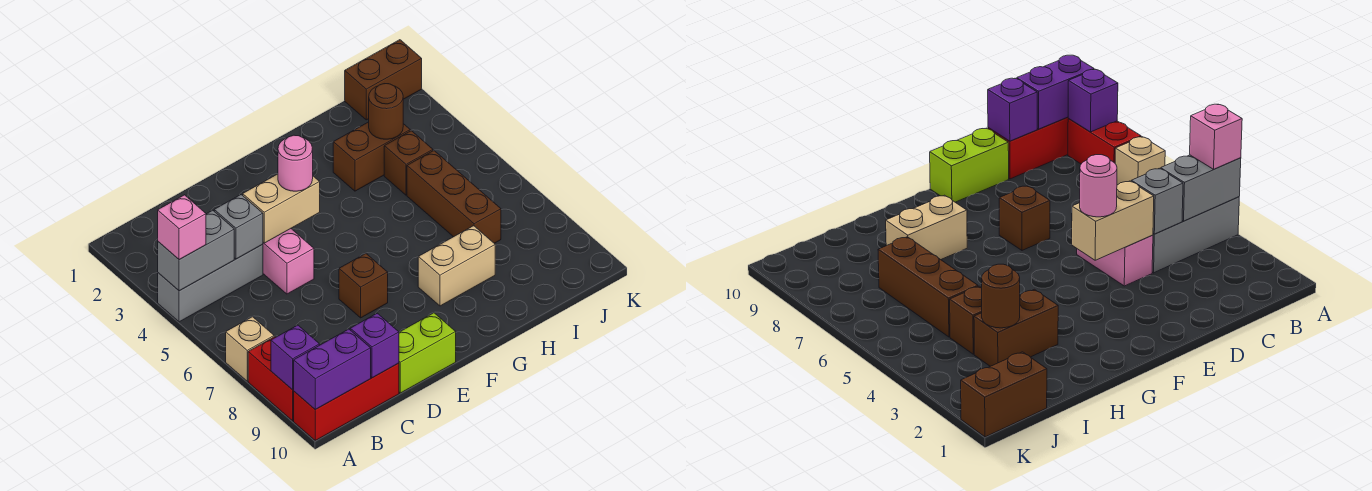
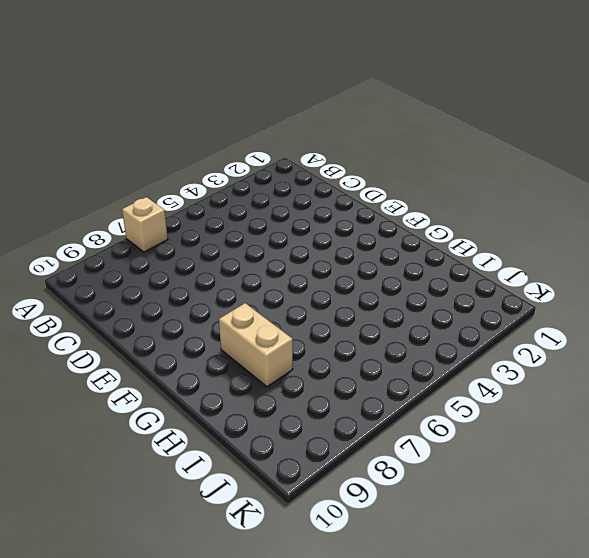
none -> grey 1x3 brick [158,244,263,322]
none -> red 1x2 brick [248,337,294,421]
none -> red 1x3 brick [294,363,399,440]

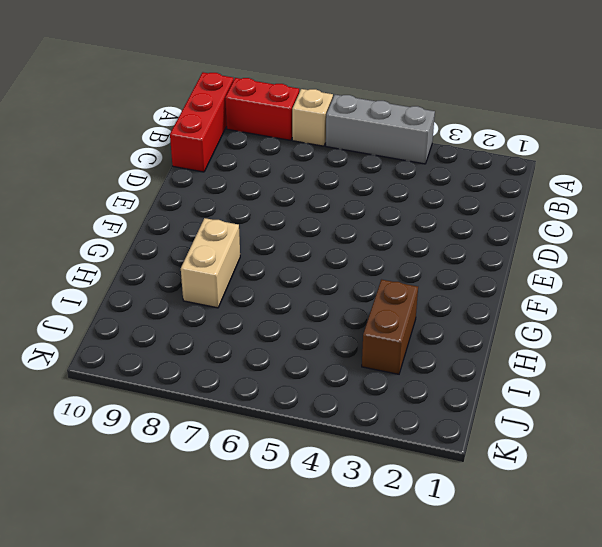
grey 1x3 brick [326,95,435,164] -> grey 1x3 brick turned to [158,244,263,322]
none -> pink 1x2 brick [263,229,314,294]
none -> lime 1x2 brick [399,313,456,393]
none -> brown 1x1 brick [339,253,388,318]

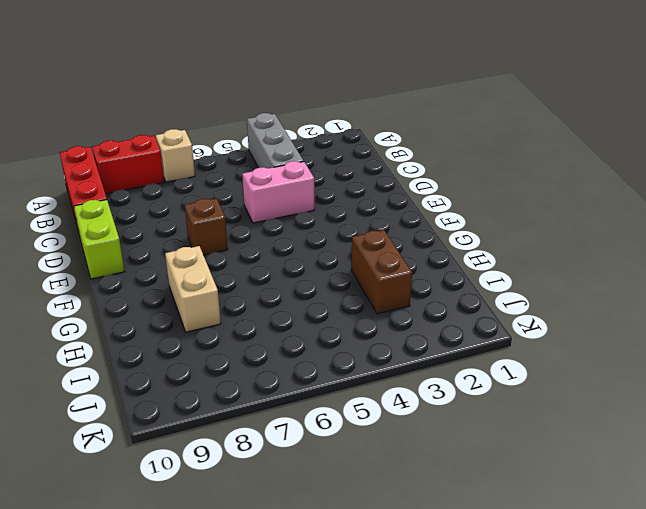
none -> brown 1x1 brick [384,131,433,195]
none -> brown 1x3 brick [407,151,501,243]
none -> brown 1x2 brick [345,40,422,120]

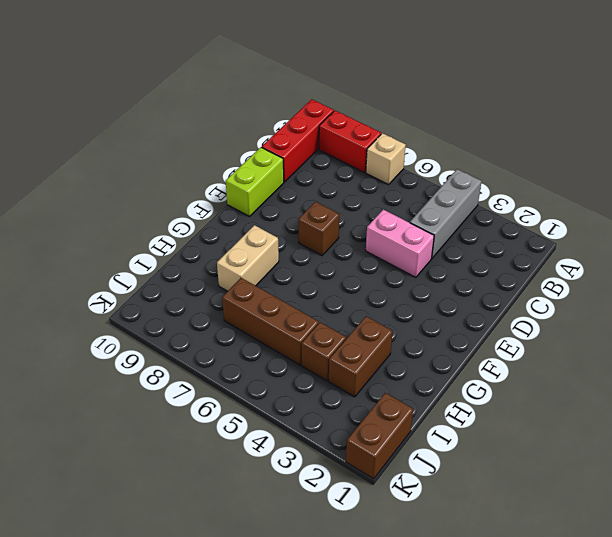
none -> grey 1x2 brick [158,210,234,291]
none -> purple 1x1 brick [271,325,320,390]
none -> purple 1x2 brick [293,329,371,409]

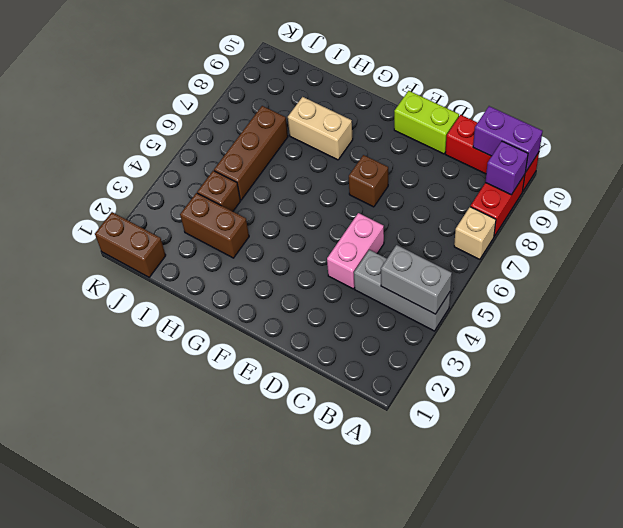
none -> grey 1x1 brick [214,195,263,259]
none -> purple 1x1 brick [350,313,399,378]
none -> tan 1x2 brick [243,174,320,243]

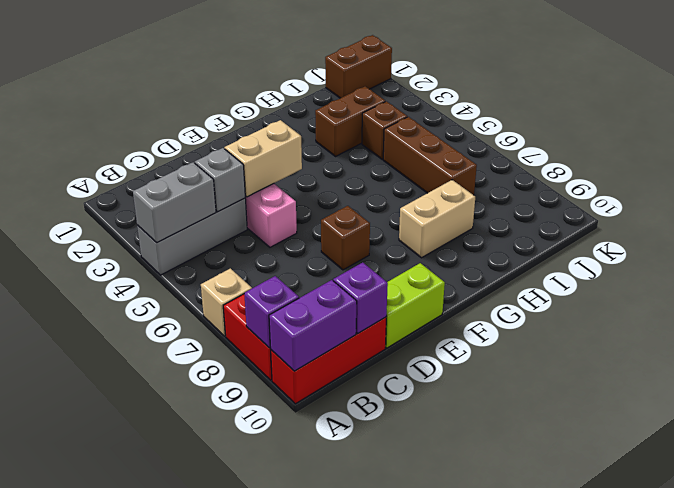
none -> brown 1x1 round brick [369,84,403,139]
none -> pink 1x1 brick [158,195,206,260]
none -> pink 1x1 round brick [278,135,313,191]

